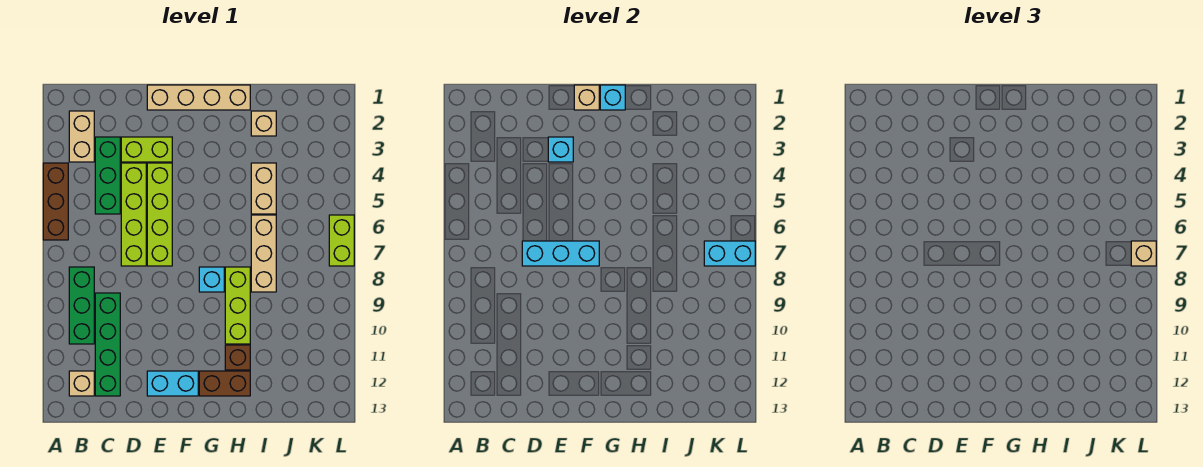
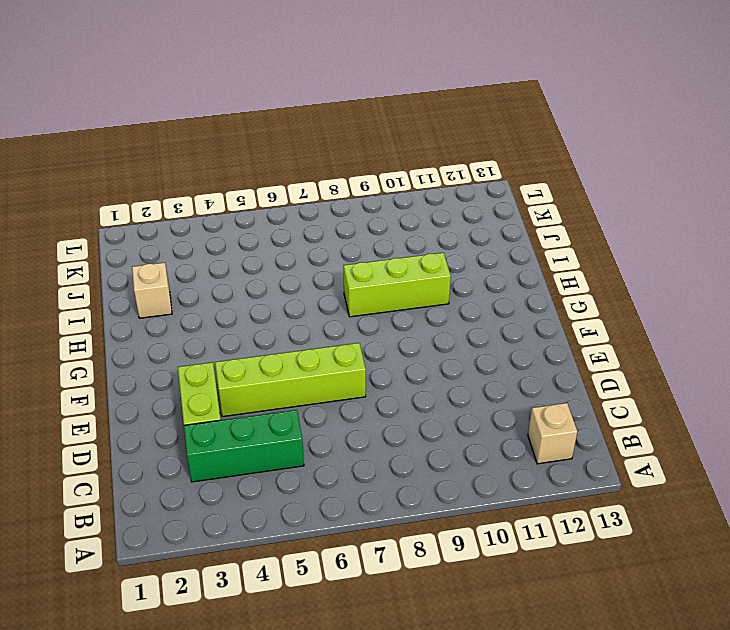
none -> brown 1x3 brick [43,163,68,240]
none -> tan 1x2 brick [69,111,94,162]
none -> green 1x3 brick [69,267,94,344]

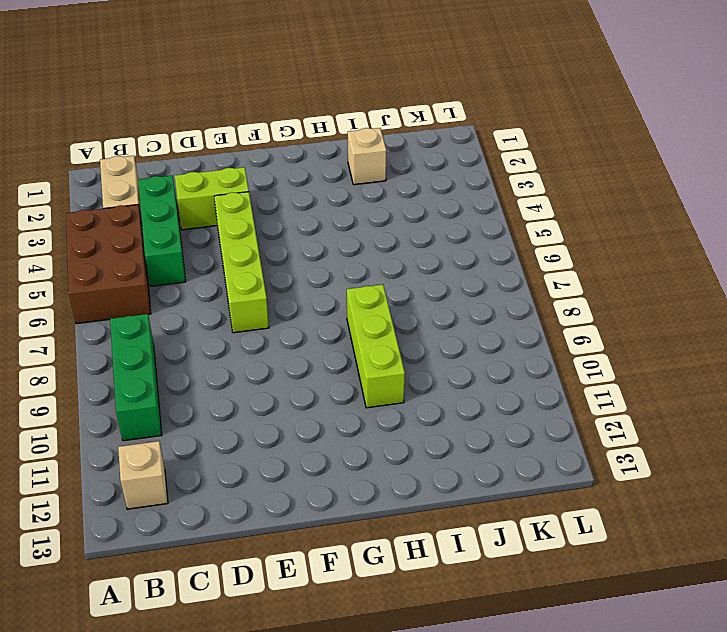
brown 2x3 brick [66,205,151,324] -> brown 1x3 brick [43,163,68,240]
none -> green 1x4 brick [95,293,120,396]
none -> lime 1x4 brick [121,163,146,266]
none -> tan 1x4 brick [147,85,250,110]

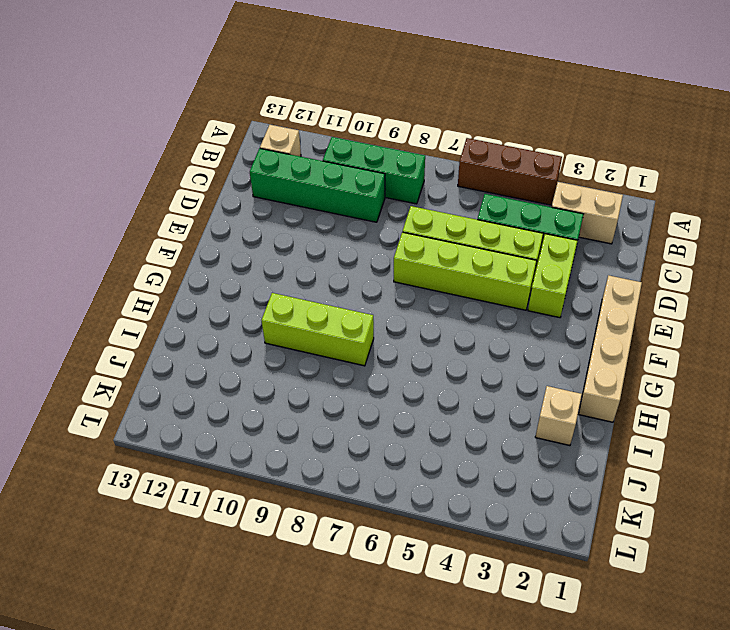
none -> cyan 1x2 brick [147,371,198,396]
none -> cyan 1x1 brick [199,267,224,292]
none -> brown 1x2 brick [199,371,250,396]

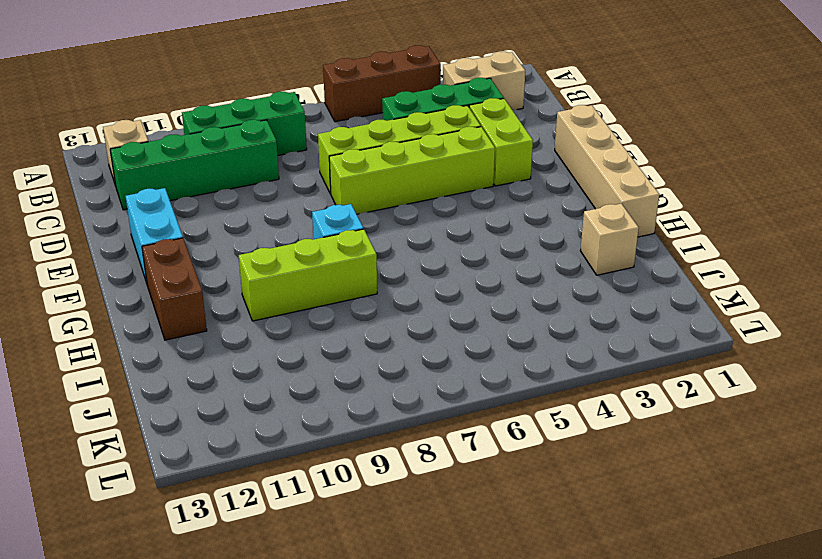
none -> brown 1x1 brick [225,345,250,370]
none -> tan 1x2 brick [251,163,276,214]
none -> tan 1x3 brick [251,215,276,292]

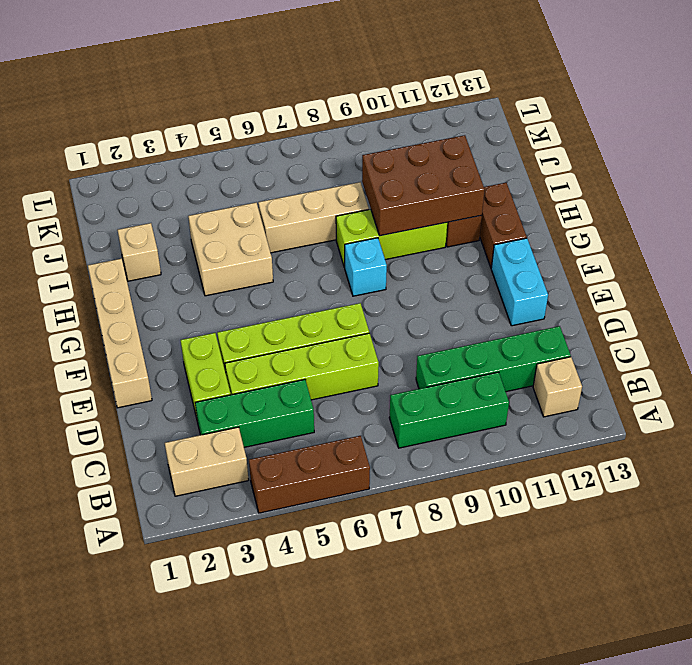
tan 2x2 brick [188,203,273,296] -> tan 1x2 brick [251,163,276,214]
brown 2x3 brick [362,135,485,236] -> none
none -> lime 1x2 brick [329,215,354,266]
none -> cyan 1x3 brick [522,241,599,266]
none -> cyan 1x1 brick [548,137,573,162]

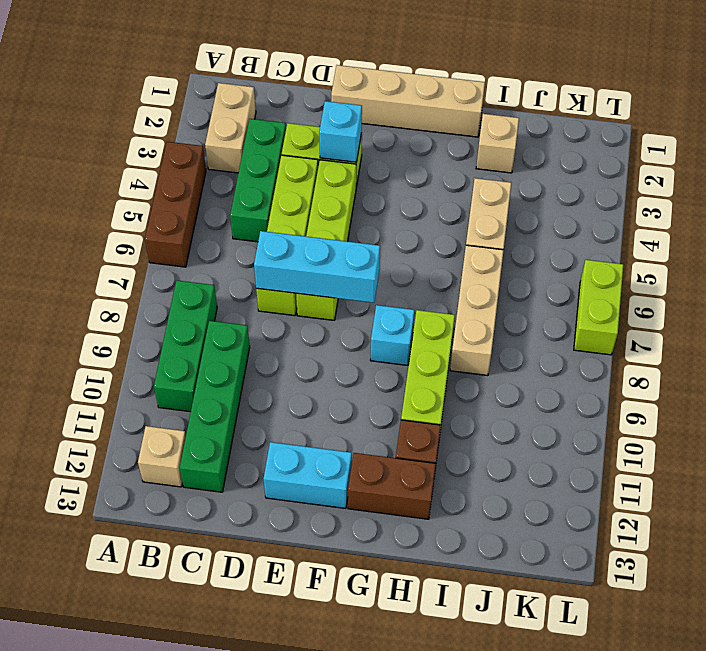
none -> tan 1x1 brick [574,85,599,110]
none -> cyan 1x1 brick [600,85,625,110]
none -> cyan 1x2 brick [704,241,755,266]

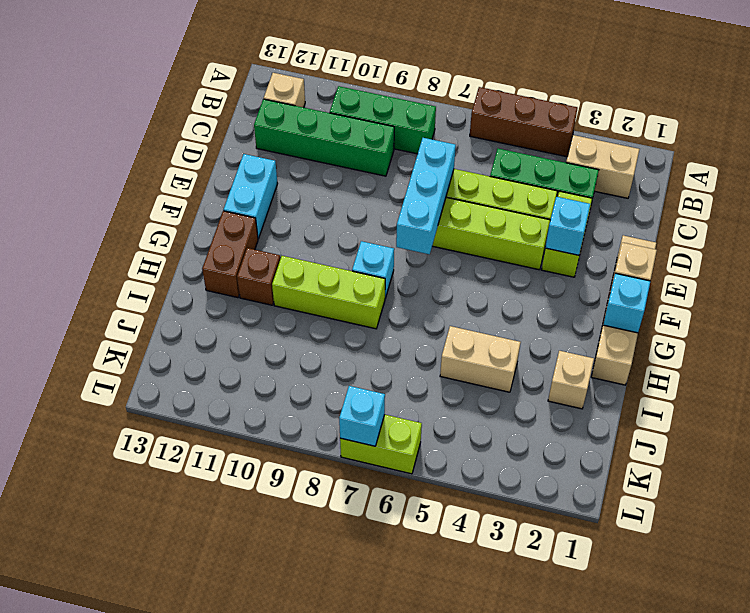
cyan 1x1 brick [339,386,385,446] -> cyan 1x2 brick [704,241,755,266]
none -> tan 1x3 brick [251,215,276,292]
none -> tan 1x1 brick [1131,241,1156,266]

